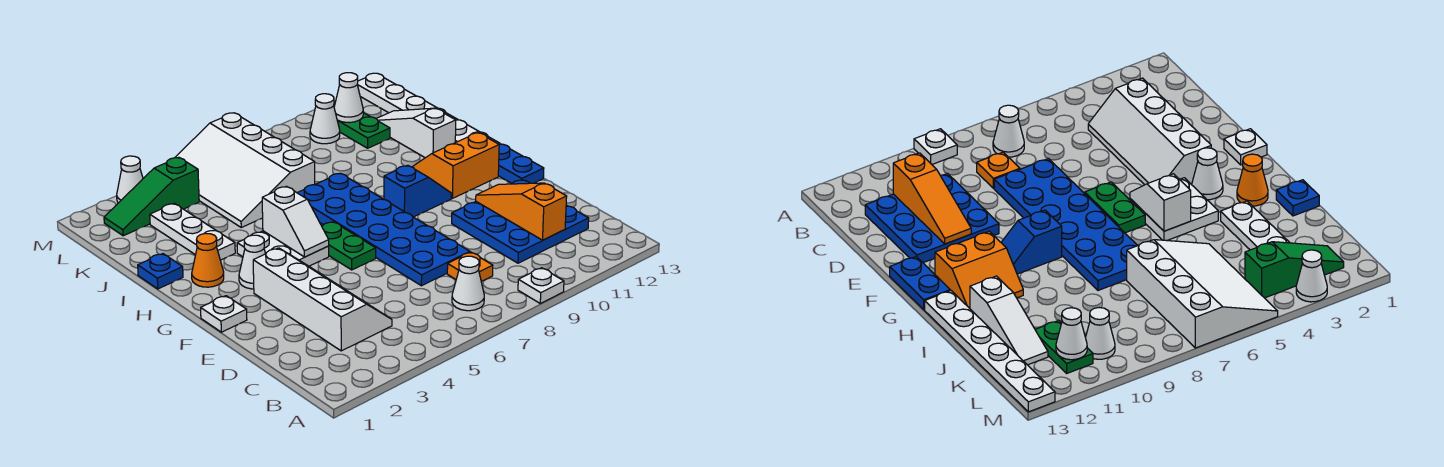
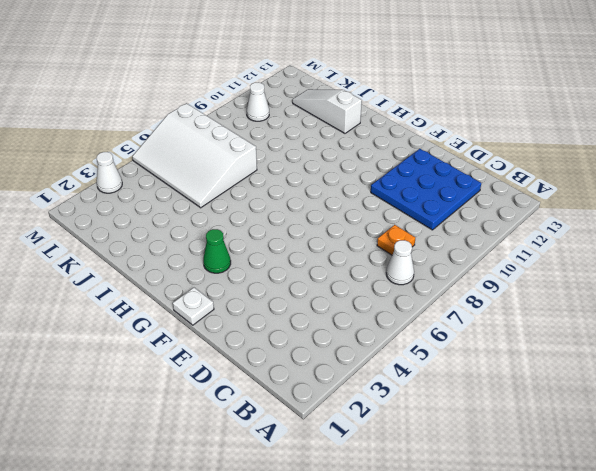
green 1x1 cone [203,229,231,273] -> white 1x1 cone [239,235,265,289]
none -> white 1x1 plate [518,268,564,303]
none -> white 2x4 slope [253,248,392,351]
none -> blue 2x6 plate [297,173,470,286]

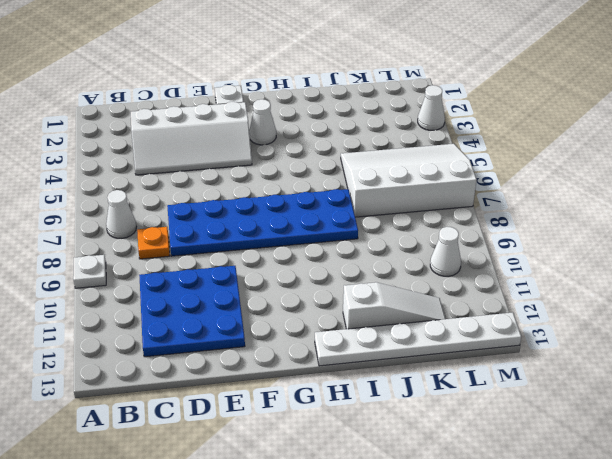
none -> green 1x2 plate [322,222,376,270]
none -> blue 1x2 plate [498,144,544,183]
none -> white 2x2 plate [237,231,329,266]

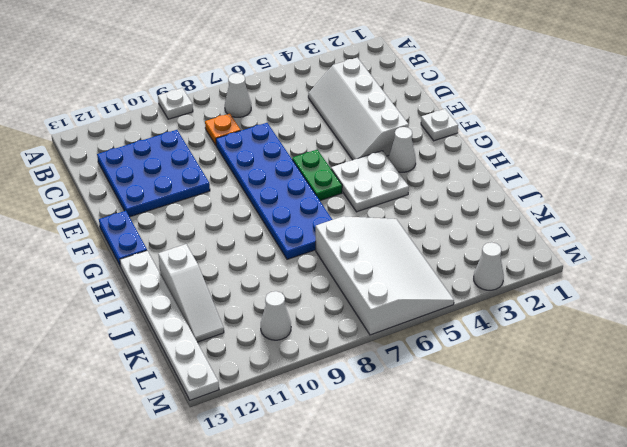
none -> blue 1x2 slope [384,165,451,217]
none -> orange 2x2 slope [413,133,499,198]
none -> orange 1x1 cone [192,233,224,287]

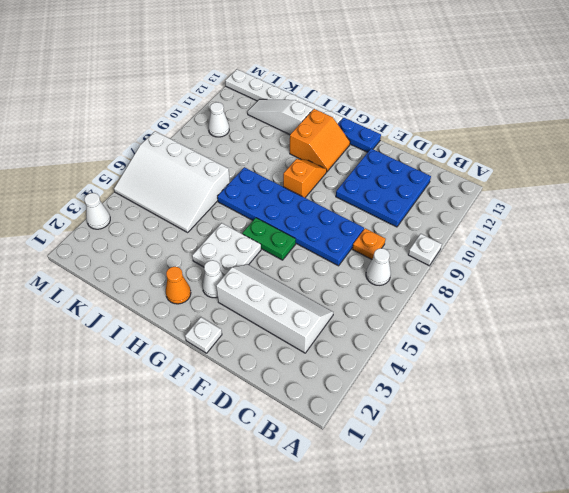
orange 1x2 slope [283,159,327,198] -> blue 1x2 slope [384,165,451,217]
orange 2x2 slope [290,109,350,172] -> orange 2x2 slope turned to [413,133,499,198]
none -> blue 1x1 plate [138,254,183,289]
none -> white 1x3 plate [150,203,235,260]
none -> green 1x2 plate [337,113,390,148]

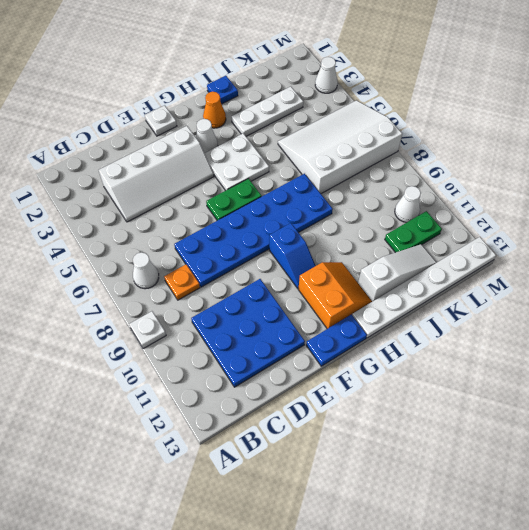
none -> green 1x3 slope [104,157,199,236]
none -> orange 1x3 slope [476,183,567,240]
none -> white 1x2 slope [262,186,329,257]

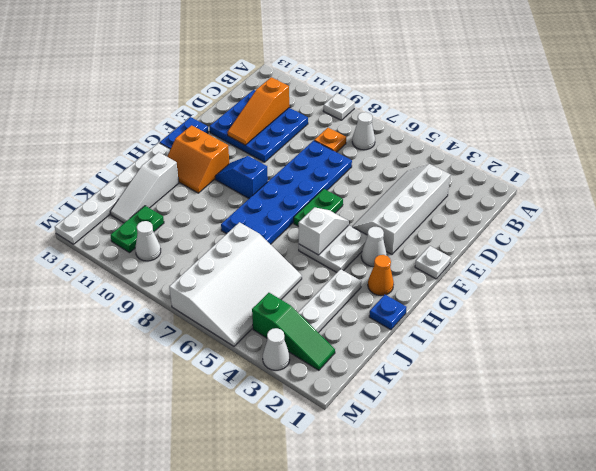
none -> white 1x1 cone [334,73,363,123]

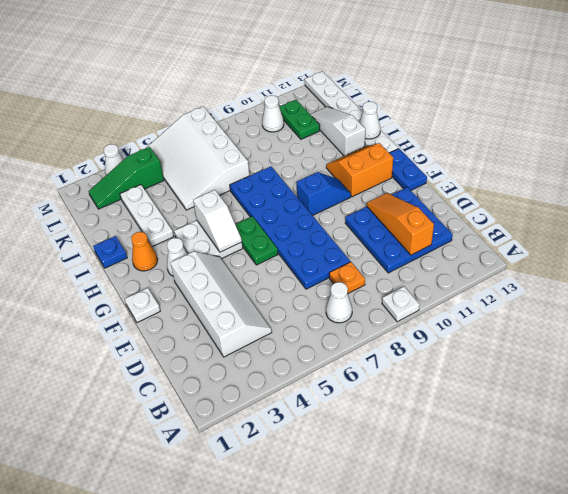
white 1x1 cone [359,101,380,139] -> white 1x1 cone moved to [334,73,363,123]

